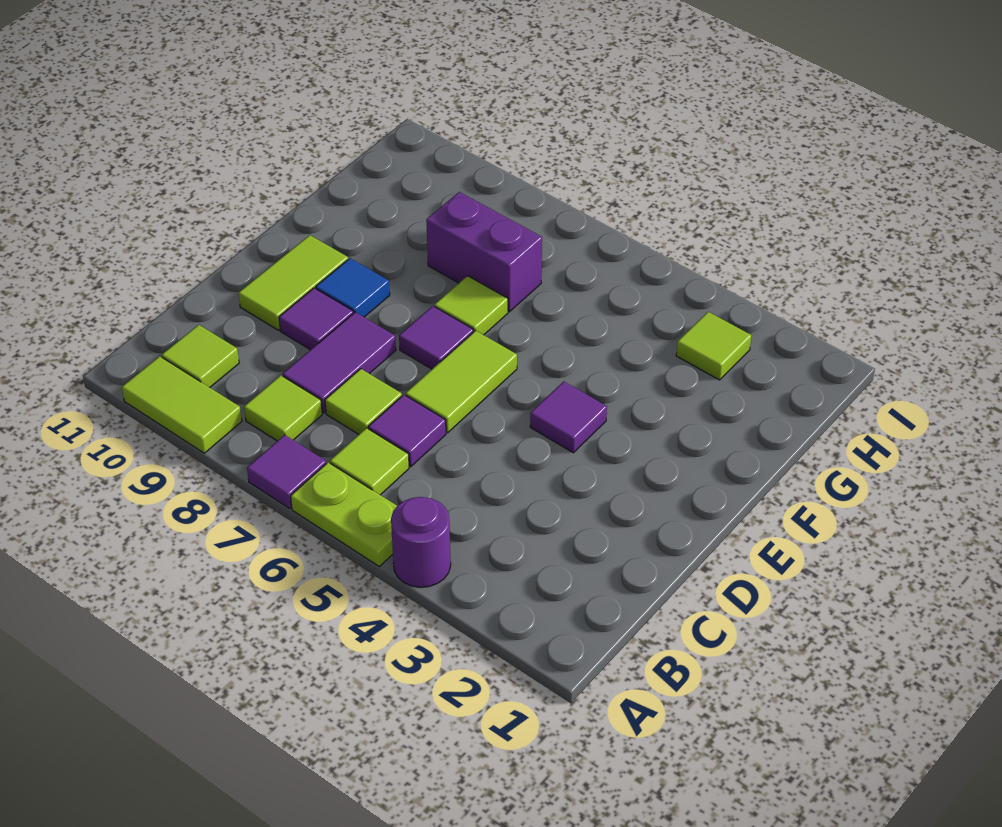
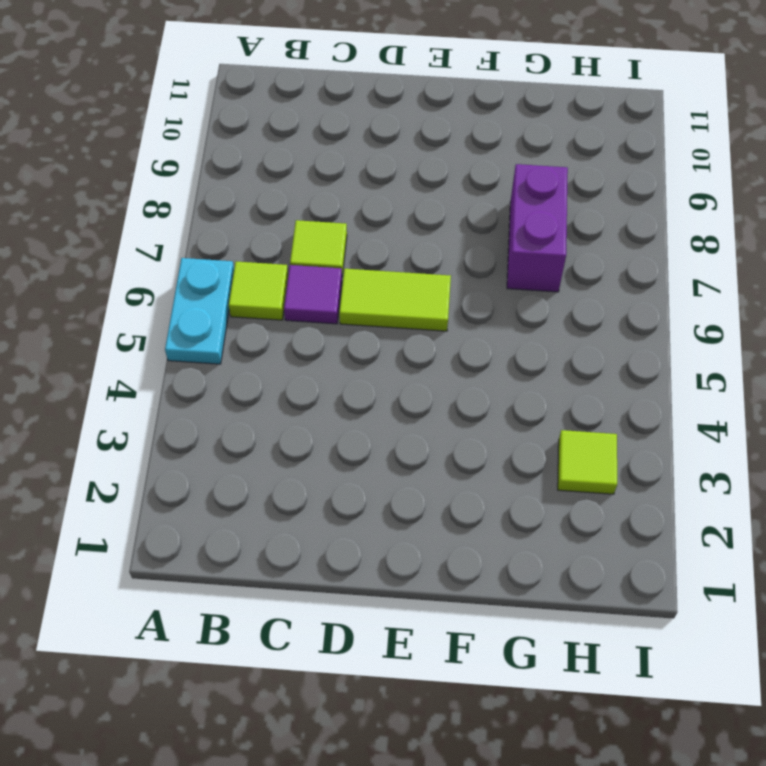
cyan 1x2 plate [165,258,234,364] -> lime 1x2 plate [291,462,397,567]
none -> purple 1x1 round brick [391,497,451,587]
none -> purple 1x1 tile [247,435,326,509]
none -> lime 1x2 tile [122,356,242,453]

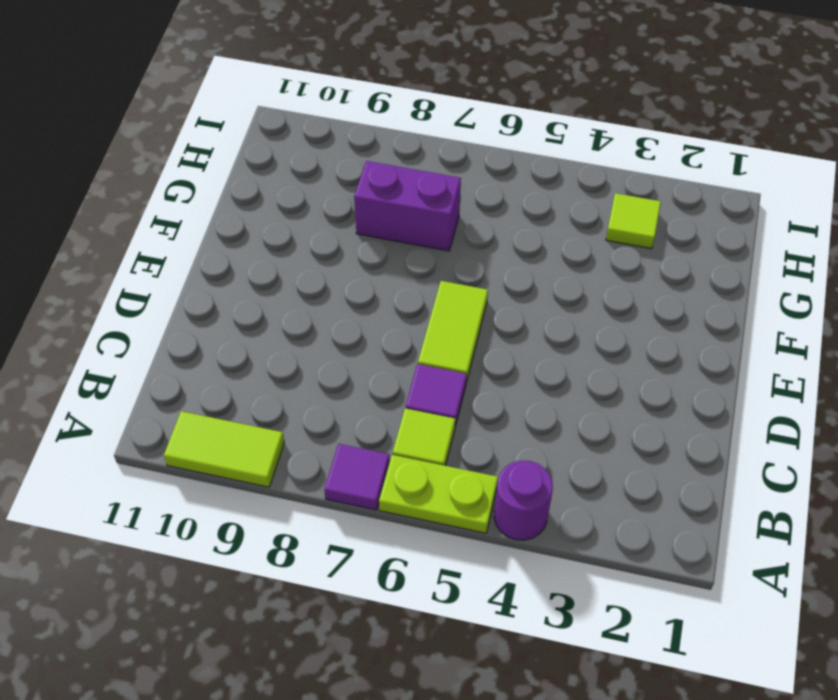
none -> lime 1x1 tile [244,375,322,441]
none -> lime 1x1 tile [162,325,239,387]
none -> lime 1x1 tile [325,369,402,434]

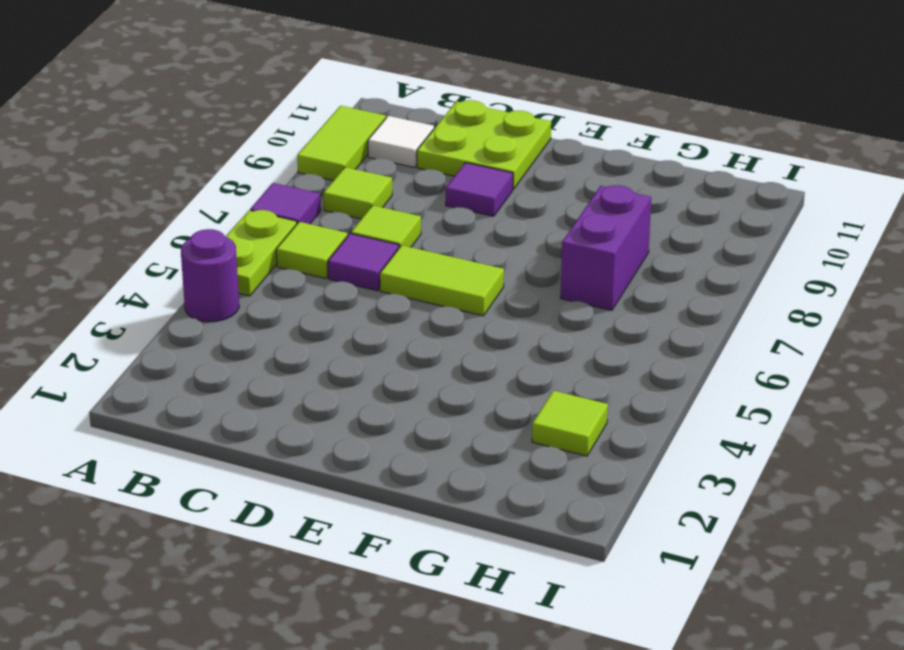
white 1x1 tile [368,116,434,167] -> lime 1x1 tile [162,325,239,387]
lime 2x2 plate [417,100,551,189] -> lime 1x2 tile [239,235,348,330]
none -> purple 1x2 tile [283,312,396,413]
none -> purple 1x1 tile [530,381,607,453]
none -> purple 1x1 tile [399,306,473,369]

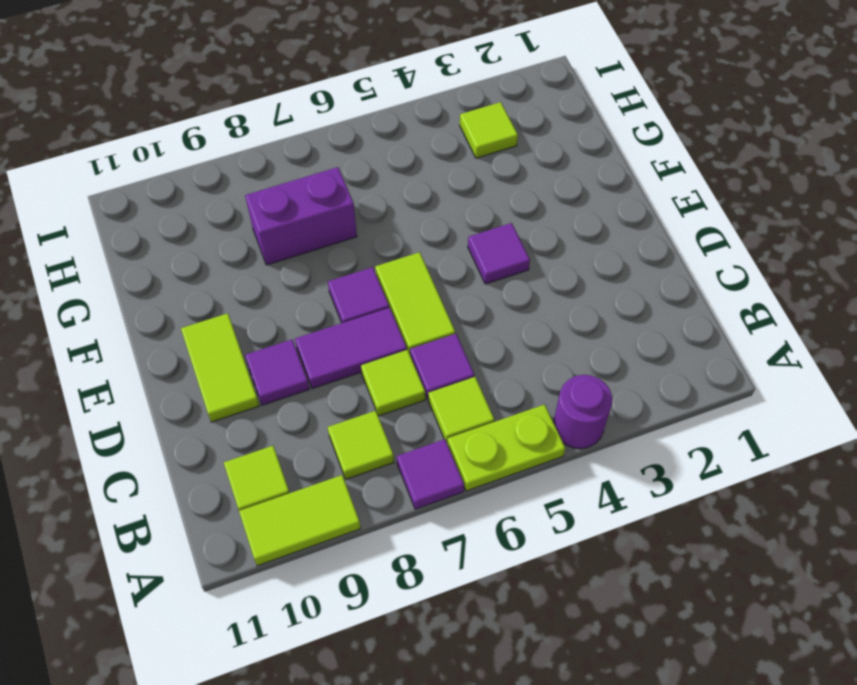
purple 1x2 tile [295,308,407,389] -> purple 1x2 tile turned to [283,312,396,413]
none -> blue 1x1 tile [316,258,390,317]
none -> lime 1x1 tile [435,276,508,335]

